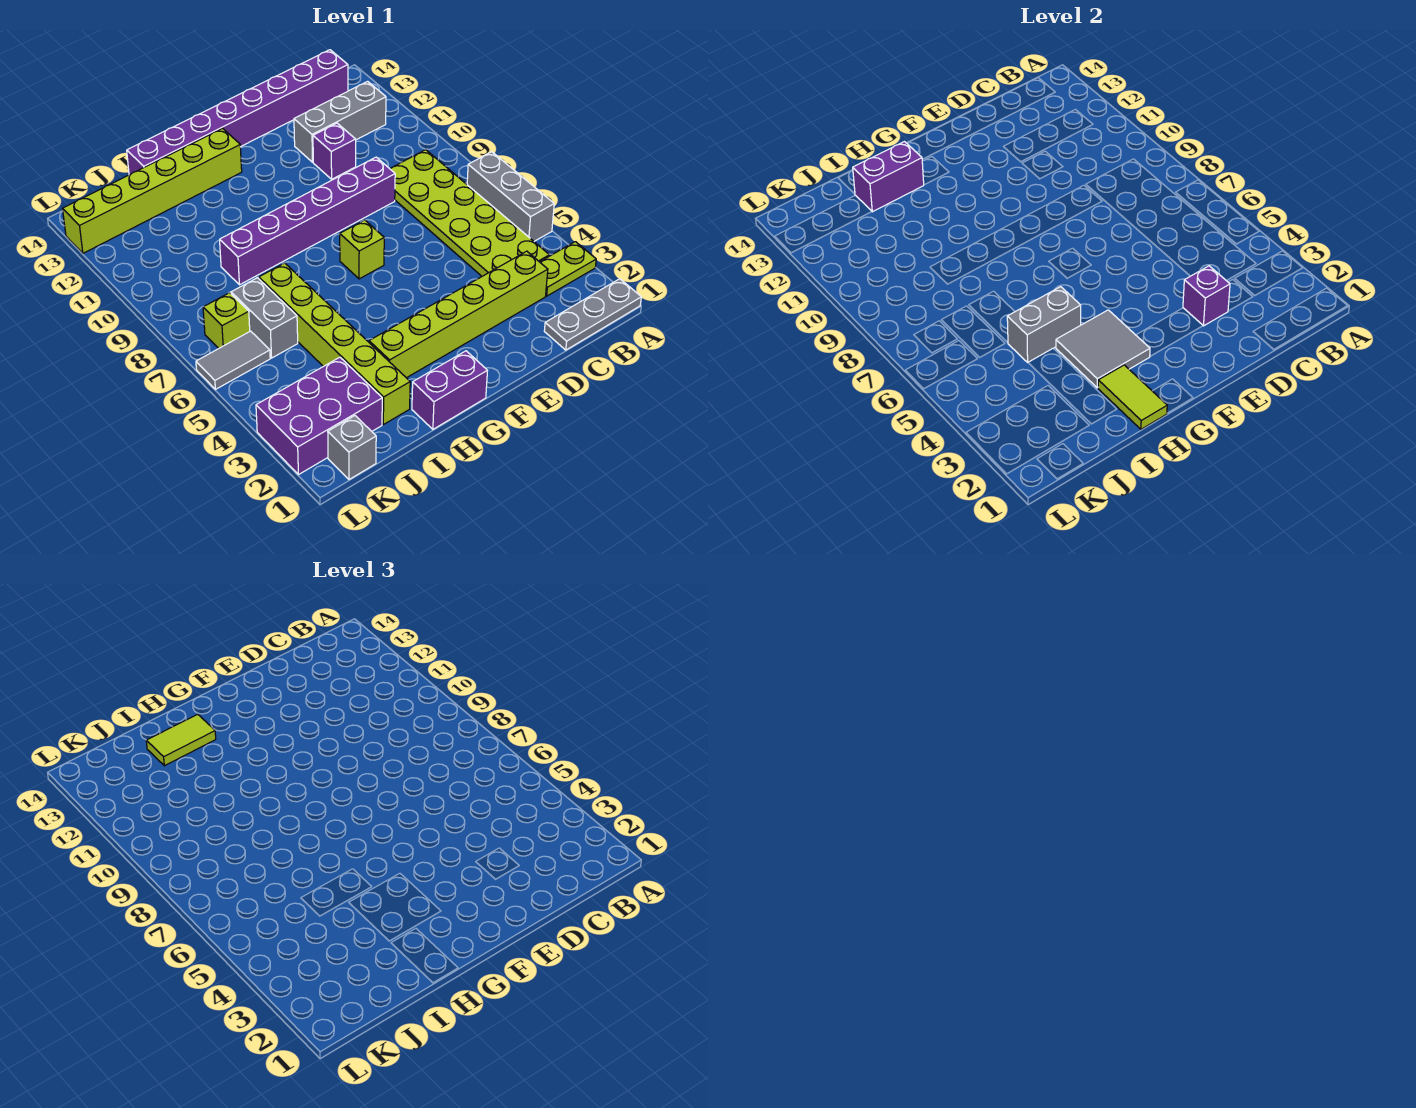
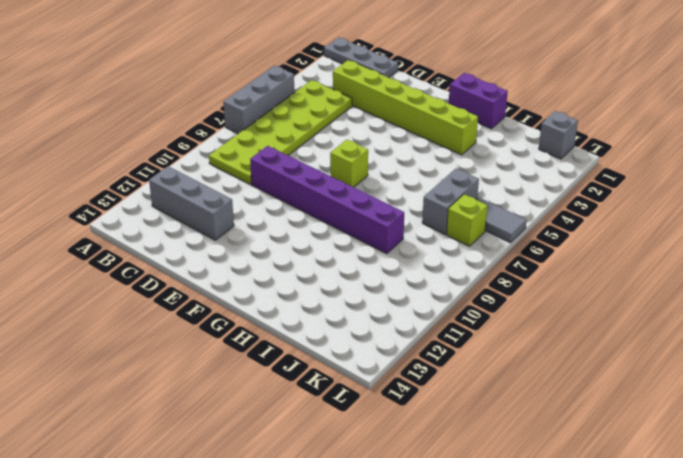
none -> lime 1x2 plate [540,242,596,296]
none -> purple 1x8 brick [127,50,348,175]
none -> purple 1x1 brick [313,123,356,179]

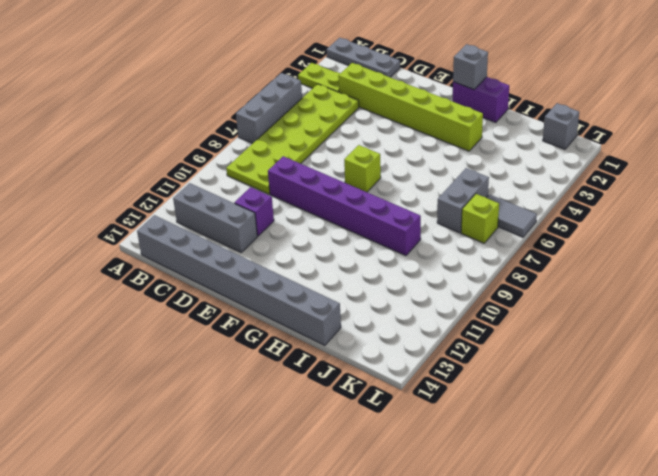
grey 1x8 brick [137,215,341,345] -> purple 1x8 brick [127,50,348,175]
grey 1x1 brick [453,44,488,89] -> none
none -> lime 1x6 brick [63,128,242,253]
none -> lime 1x6 brick [259,263,410,425]
none -> purple 2x3 brick [256,357,382,475]

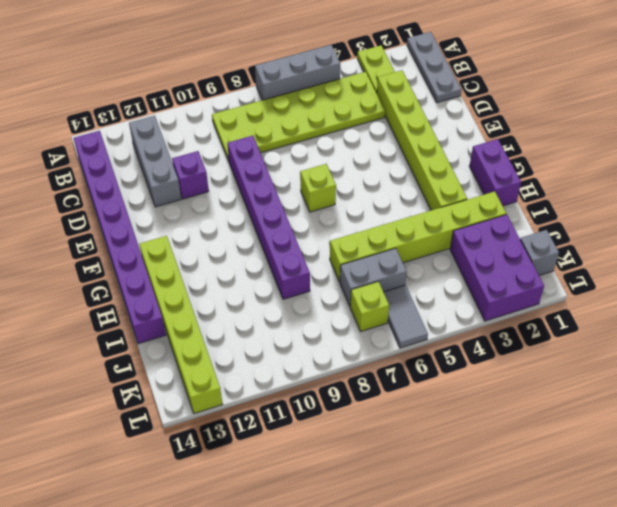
none -> purple 1x1 brick [1183,266,1230,326]
none -> grey 2x2 tile [1056,310,1150,388]
none -> lime 1x2 tile [1098,365,1167,429]

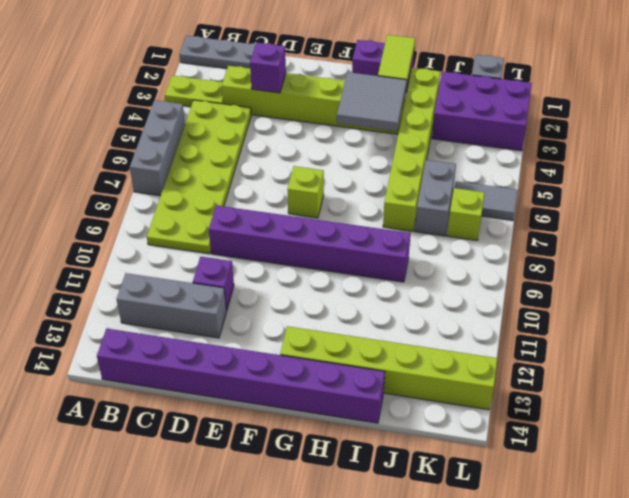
none -> grey 1x2 brick [1007,287,1081,362]
none -> purple 1x2 brick [853,142,924,212]
none -> lime 1x2 tile [146,714,216,766]

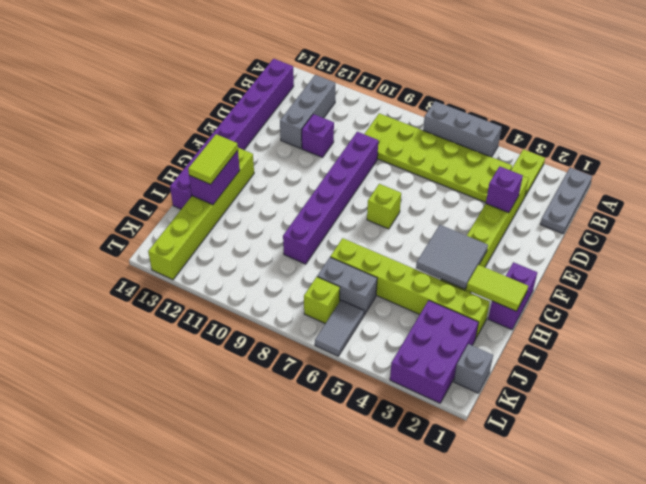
none -> grey 1x2 brick [1007,287,1081,362]

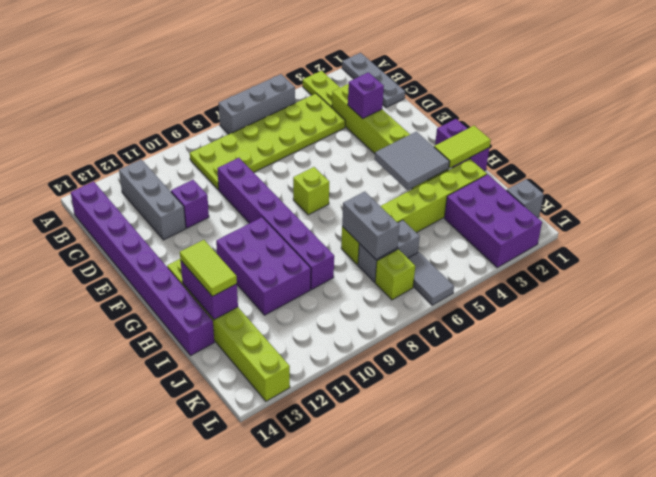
purple 2x3 brick [216,217,311,315] -> none
grey 1x2 brick [342,192,399,260] -> grey 1x2 brick moved to [1007,287,1081,362]

